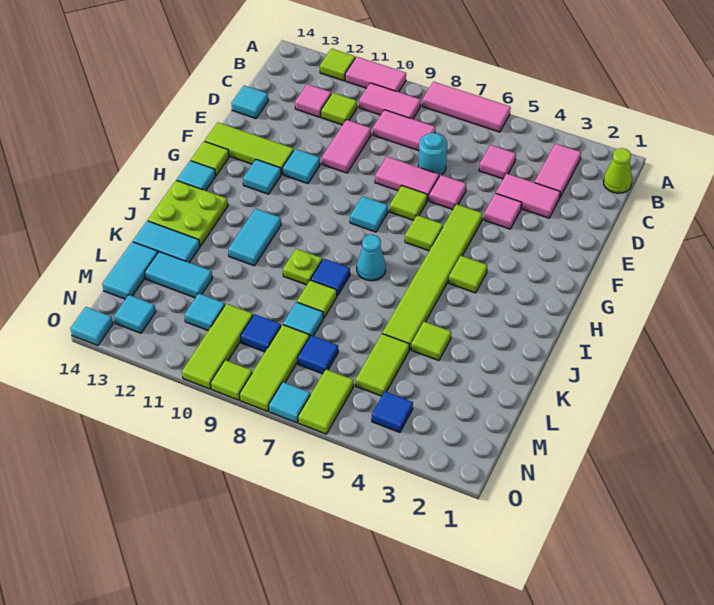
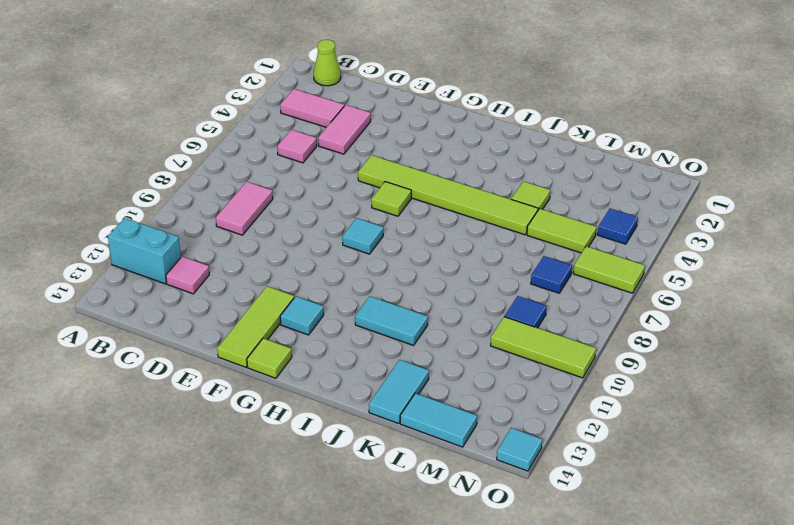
cyan 1x2 brick [108,218,181,284] -> lime 1x1 tile [320,49,355,81]
none -> pink 1x3 tile [422,82,511,132]
none -> pink 1x2 tile [345,57,406,92]
none -> pink 1x2 tile [359,83,421,119]
none -> lime 1x1 tile [321,93,357,125]

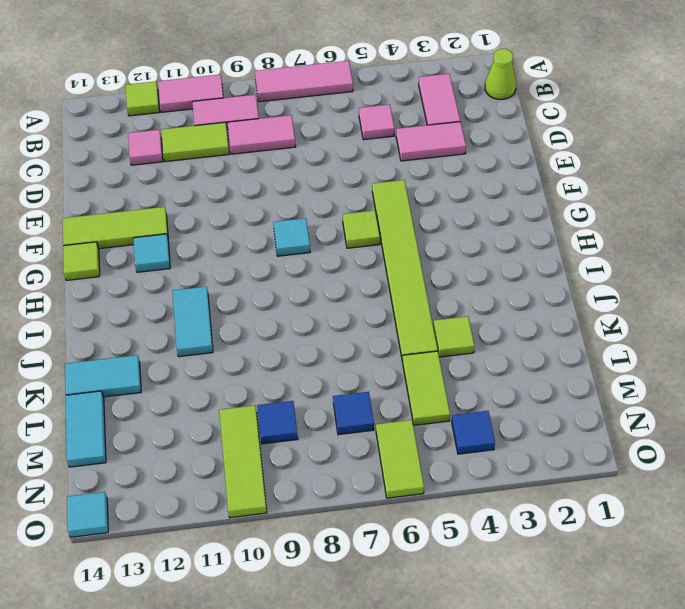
lime 1x2 tile [161,122,229,162] -> lime 1x1 tile [321,93,357,125]
none -> cyan 1x1 round brick [418,133,447,176]
none -> pink 1x2 tile [322,120,371,173]
none -> cyan 1x1 tile [231,86,268,119]
none -> pink 1x1 tile [484,193,522,229]

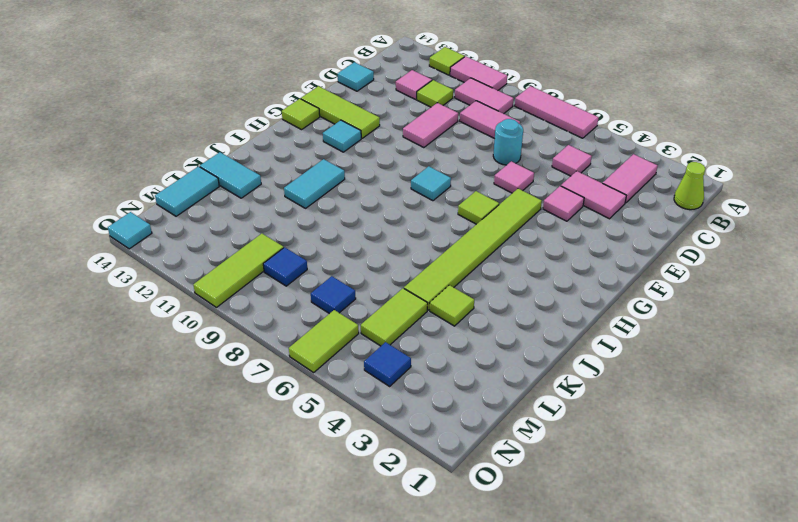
none -> pink 1x2 tile [375,157,439,201]
none -> lime 1x1 tile [390,186,427,220]
none -> cyan 1x1 tile [283,149,320,184]
none -> lime 1x1 tile [449,256,488,293]

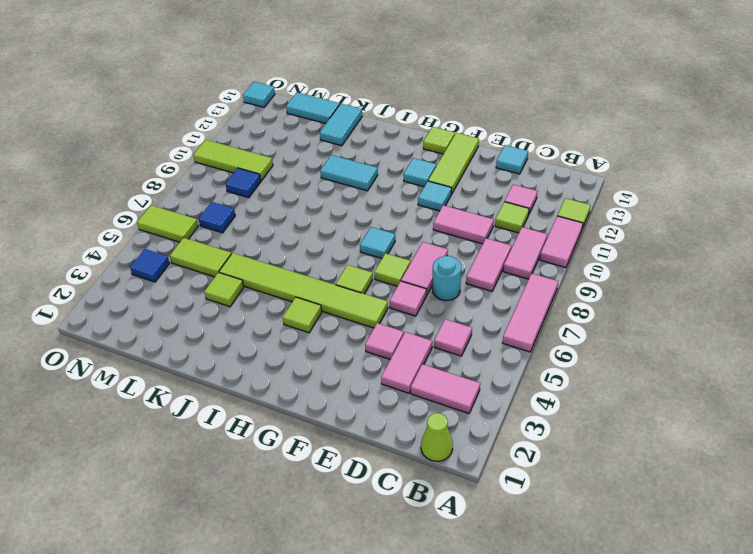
none -> cyan 1x1 tile [177,161,215,191]
none -> cyan 1x1 cone [357,235,386,281]
none -> lime 2x2 plate [148,180,228,246]
none -> blue 1x1 tile [311,259,350,296]

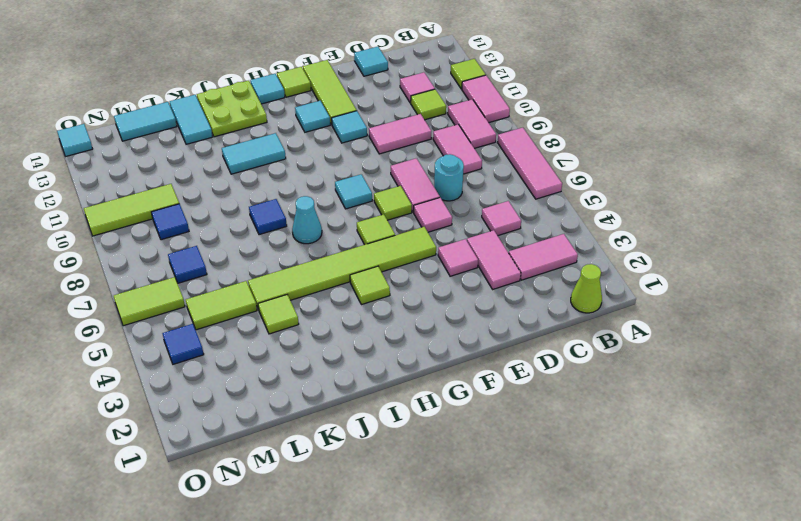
none -> lime 1x1 plate [283,249,322,285]
none -> lime 1x1 tile [297,280,337,318]
none -> cyan 1x1 tile [283,302,323,336]
none -> cyan 1x2 tile [145,252,213,298]

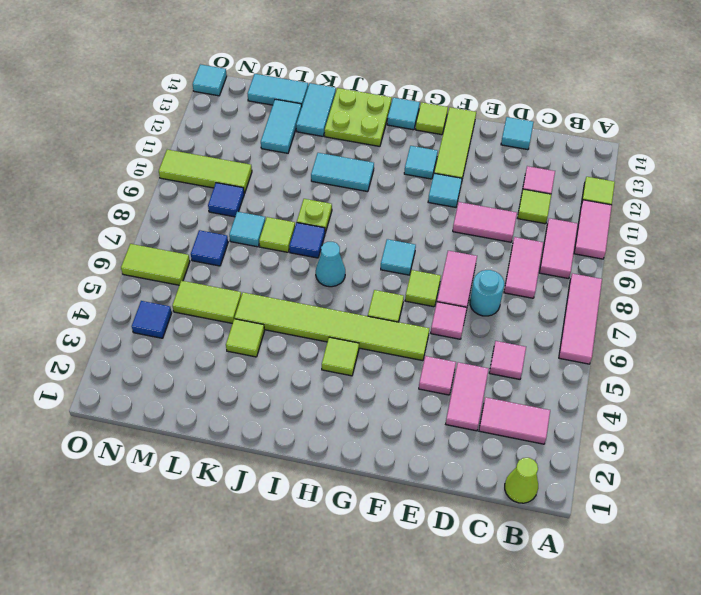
none -> lime 1x3 tile [240,325,310,411]
none -> cyan 1x1 tile [184,293,225,331]
none -> cyan 1x1 tile [114,295,156,333]
none -> cyan 1x1 tile [269,382,310,423]

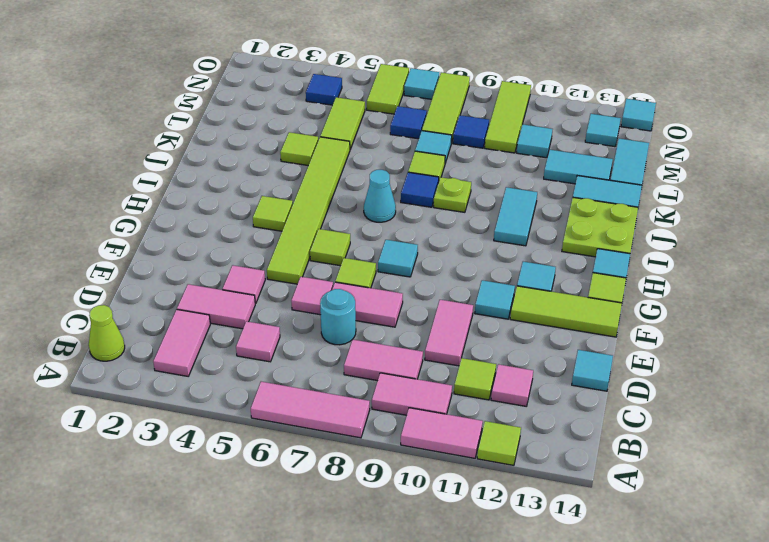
none -> lime 1x1 tile [211,360,252,400]

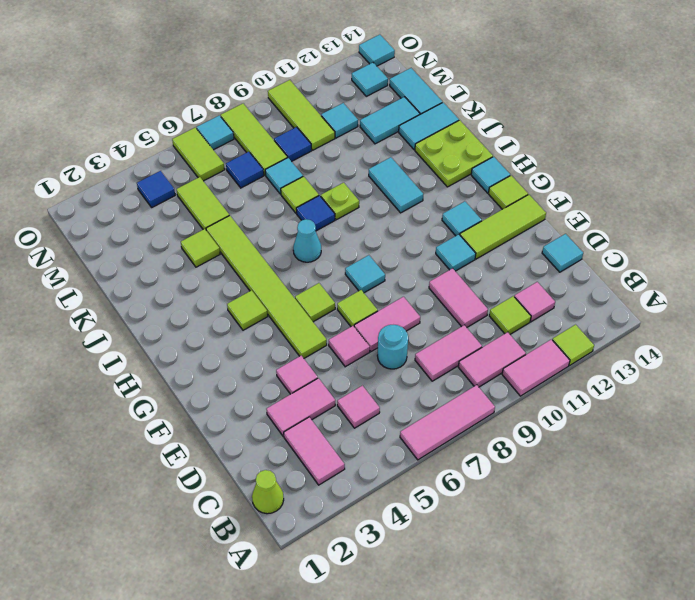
none -> lime 1x1 tile [211,360,252,400]

